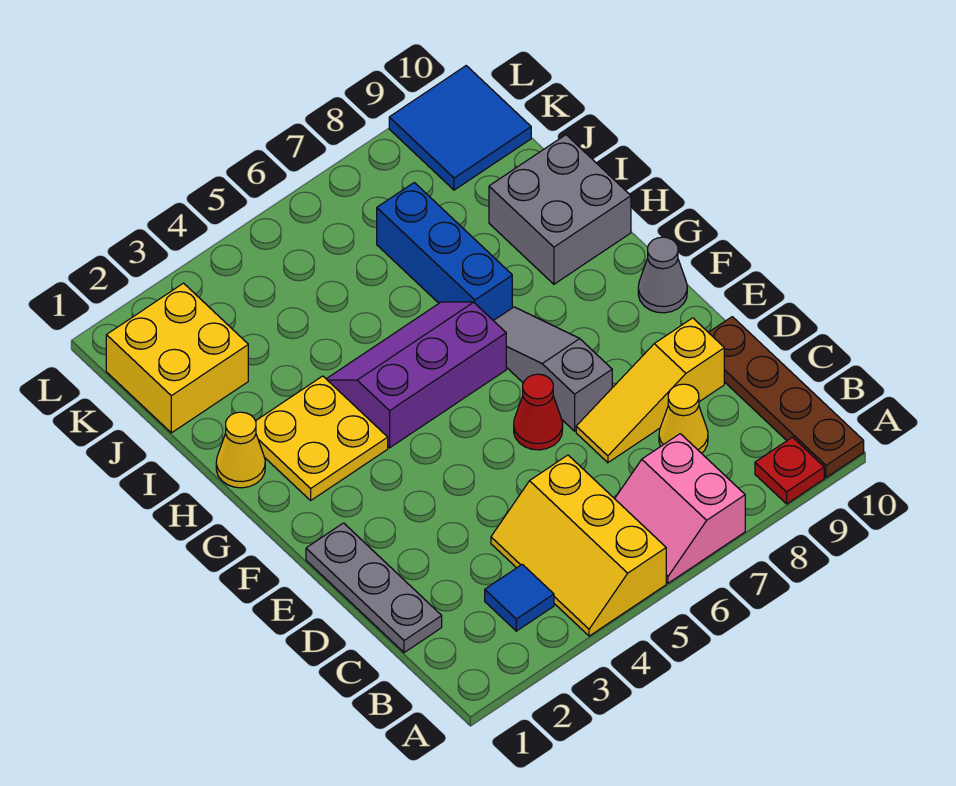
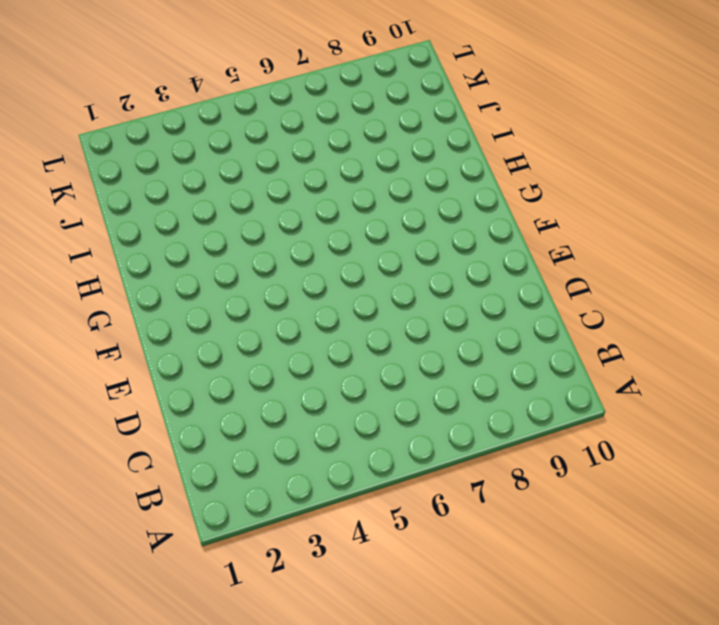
none -> yellow 2x3 slope [491,455,666,636]
none -> pink 2x2 slope [615,434,745,583]
none -> red 1x1 plate [755,437,824,504]

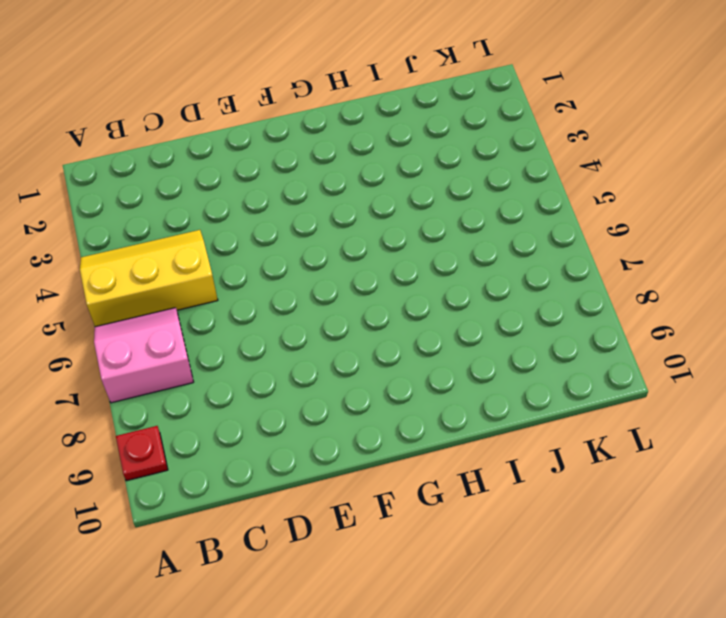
none -> brown 1x4 plate [708,317,864,478]
none -> blue 1x1 tile [485,564,554,631]
none -> grey 1x3 plate [306,523,442,653]

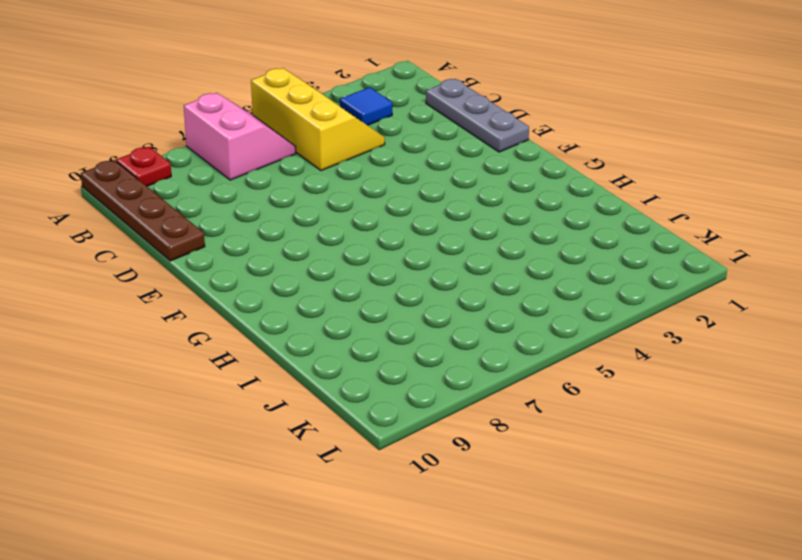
none -> yellow 1x1 cone [659,384,708,453]
none -> yellow 1x3 slope [576,318,724,463]
none -> red 1x1 cone [514,374,563,450]

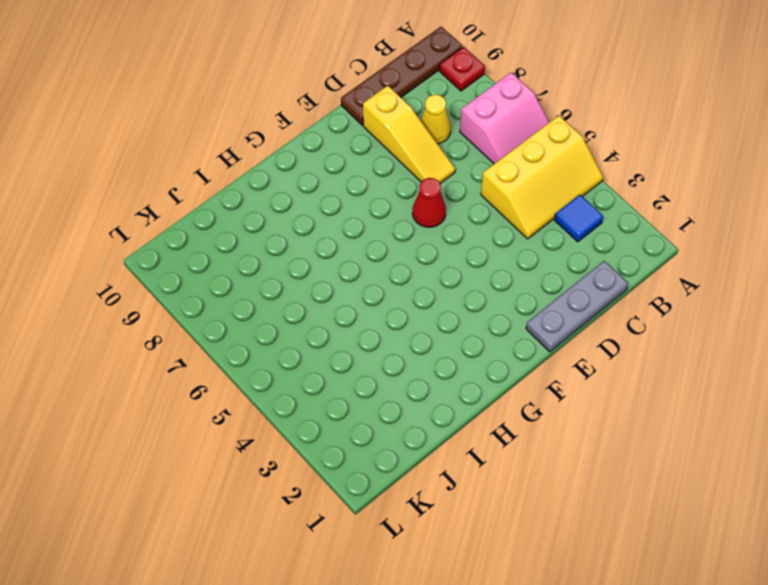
none -> grey 1x3 slope [494,307,612,431]
none -> grey 1x1 cone [638,237,687,313]
none -> yellow 2x2 plate [256,376,388,500]

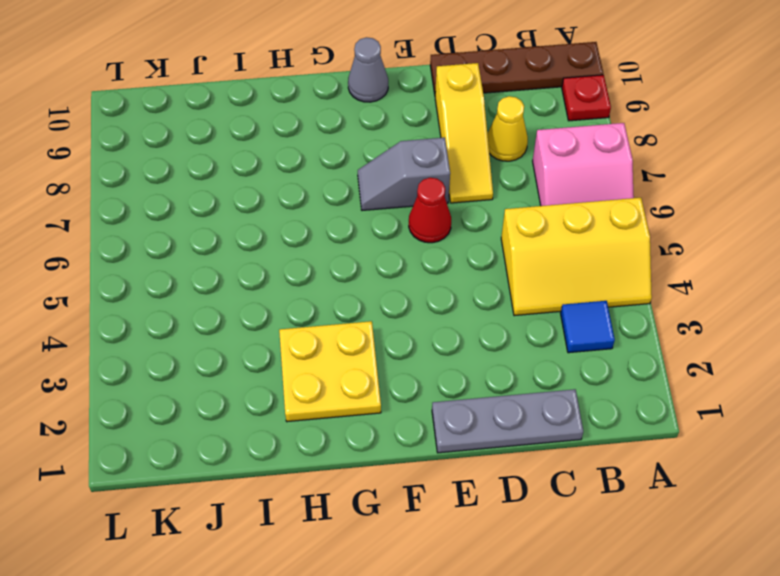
grey 1x2 slope [358,137,450,210] -> grey 1x3 slope [494,307,612,431]
none -> purple 2x3 slope [327,302,506,448]
none -> yellow 1x1 cone [216,412,265,488]
none -> blue 1x3 brick [377,183,512,321]

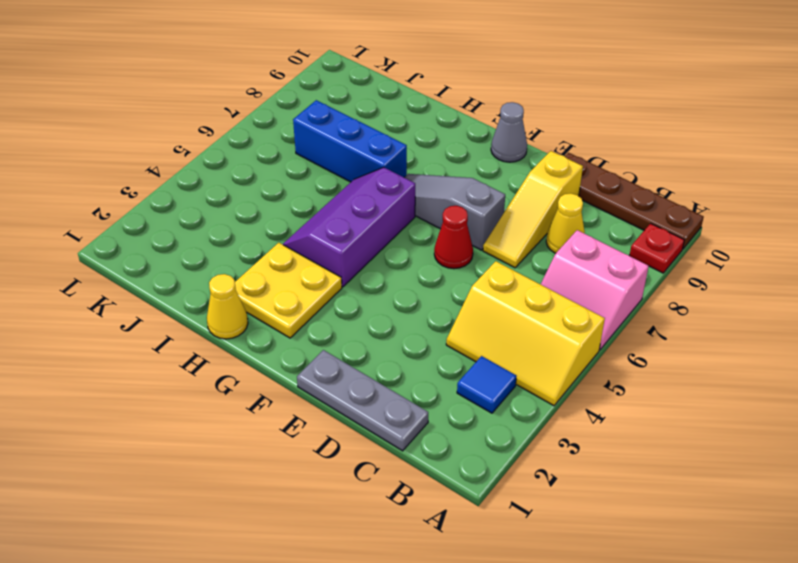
none -> grey 2x2 brick [489,135,631,284]
none -> yellow 2x2 brick [106,283,248,433]
none -> blue 2x2 tile [389,66,531,190]

